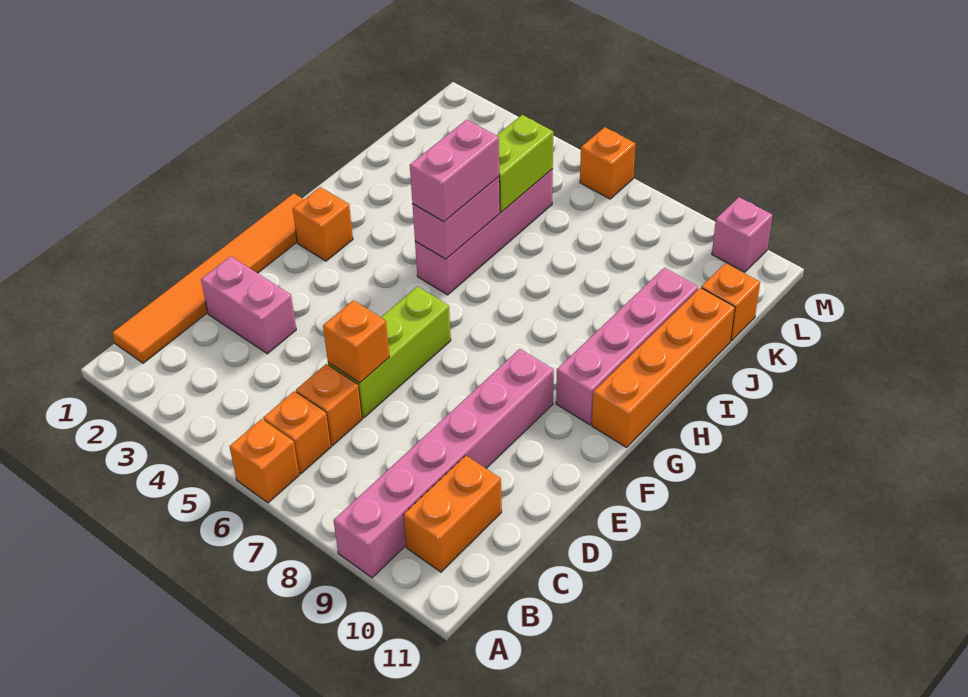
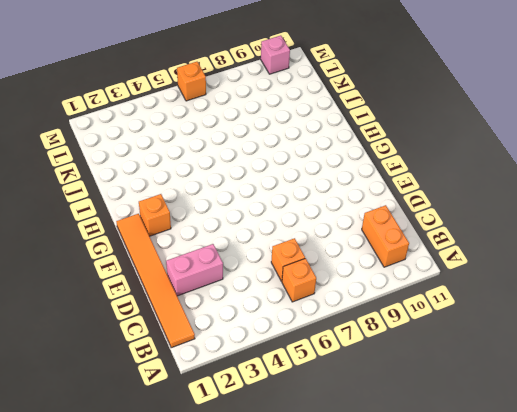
none -> orange 1x1 brick [230,419,299,503]
none -> pink 1x6 brick [334,349,554,578]
none -> lime 1x3 brick [328,286,451,418]

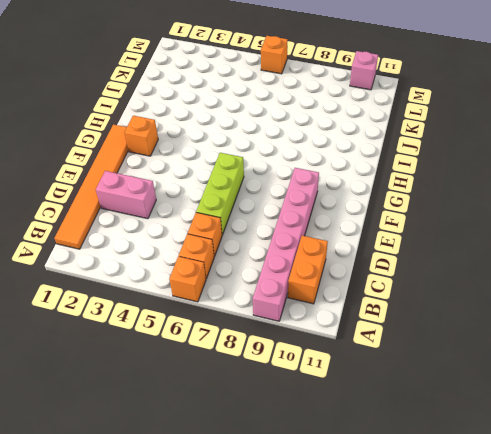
none -> pink 1x4 brick [556,268,698,425]
none -> orange 1x4 brick [592,288,735,447]
none -> pink 1x4 brick [415,169,553,295]

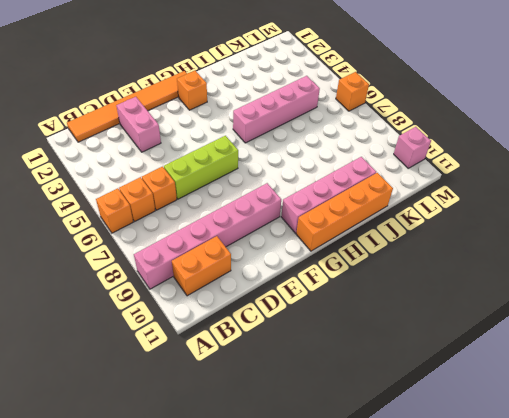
none -> orange 1x1 brick [701,263,760,341]
none -> orange 1x1 brick [323,300,389,383]
none -> pink 1x2 brick [412,177,500,259]

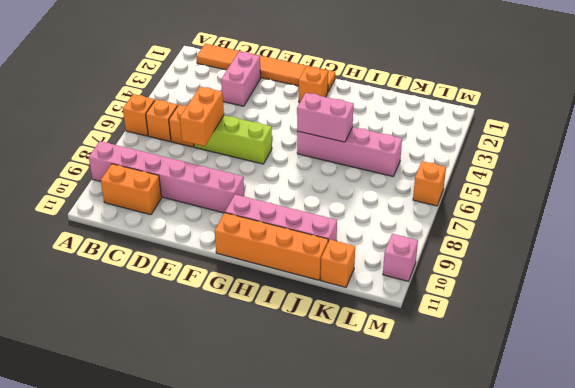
orange 1x2 brick [180,87,224,146] -> orange 1x1 brick [323,300,389,383]
none -> lime 1x2 brick [497,115,553,212]
none -> pink 1x2 brick [410,120,499,222]

